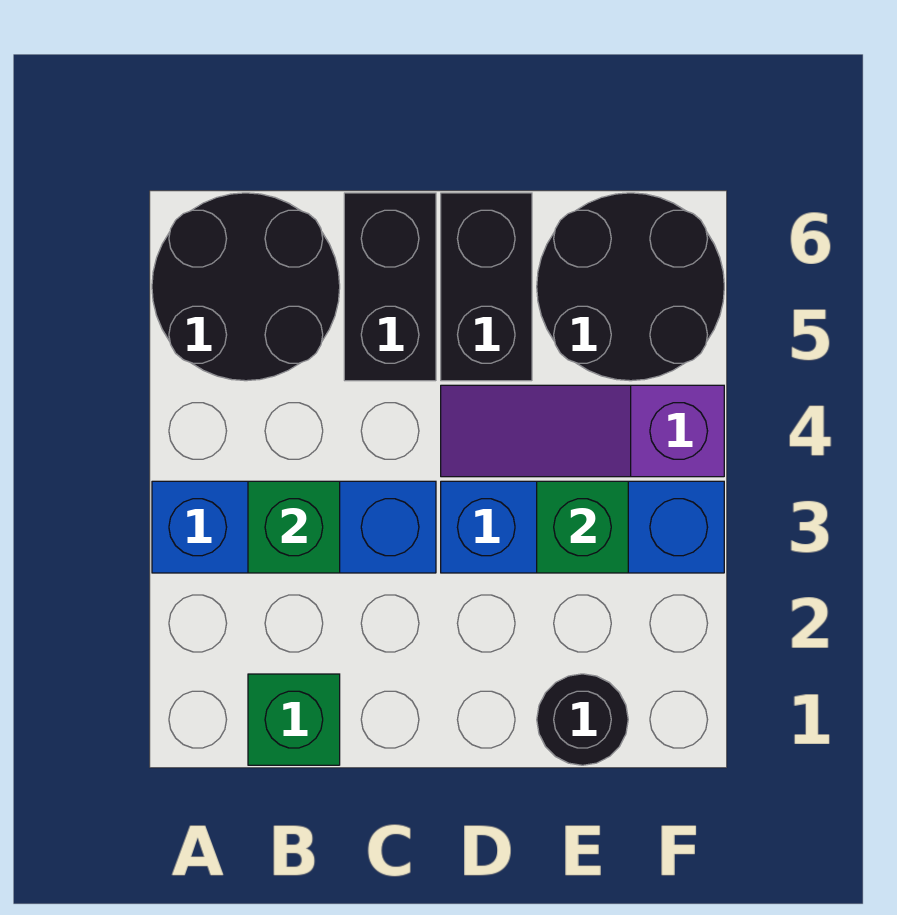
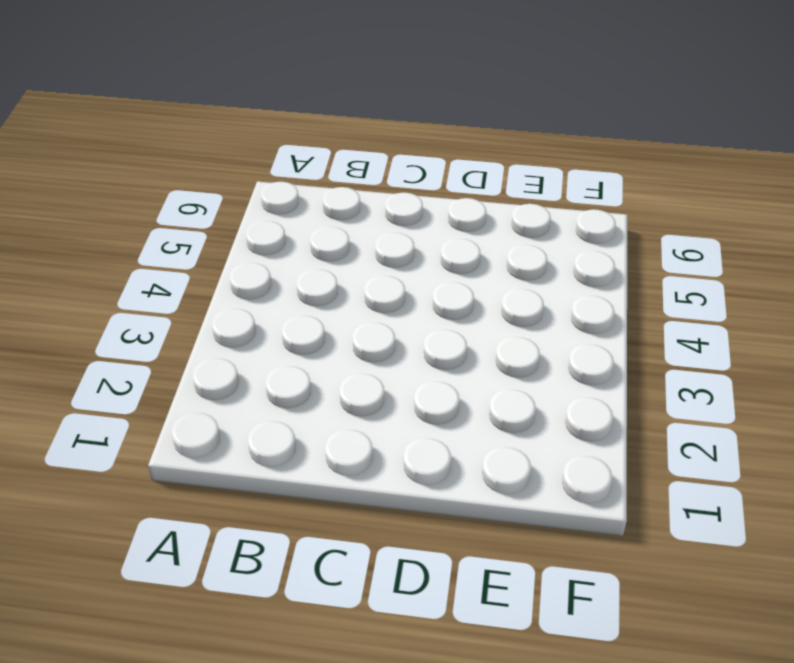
none -> blue 1x3 brick [152,481,436,573]
none -> black 2x2 round brick [152,193,340,381]

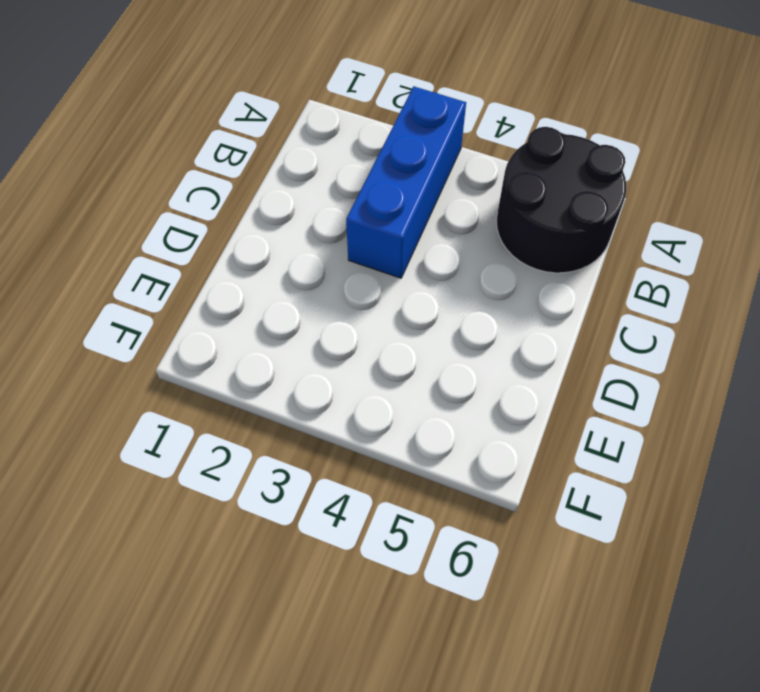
none -> green 1x1 brick [248,674,340,765]
none -> black 1x2 brick [344,193,436,381]

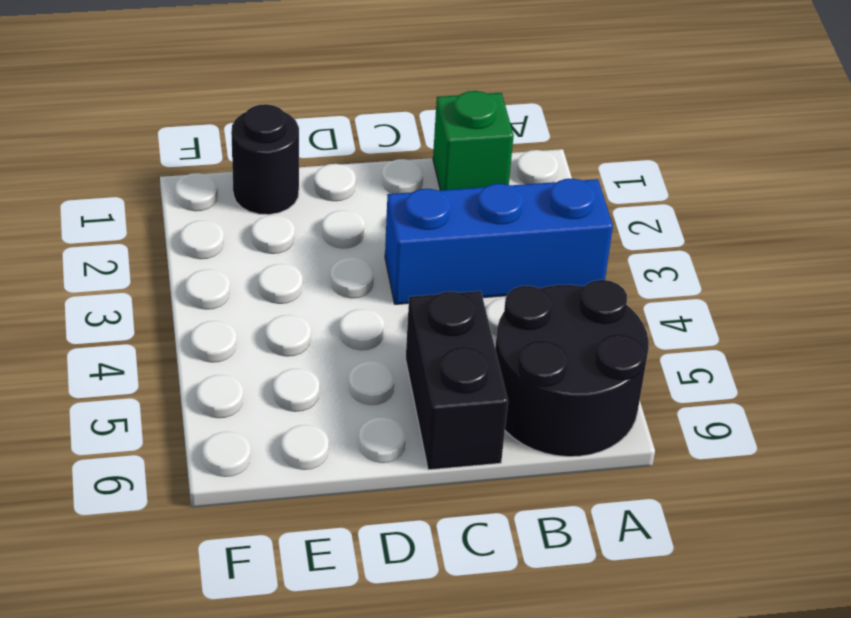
none -> blue 1x3 brick [441,481,724,573]
none -> purple 1x3 slope [441,385,724,477]

